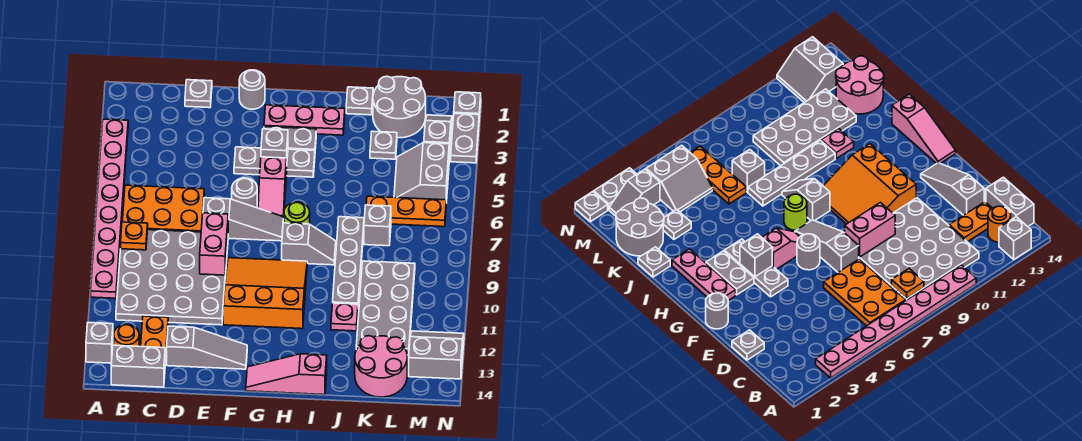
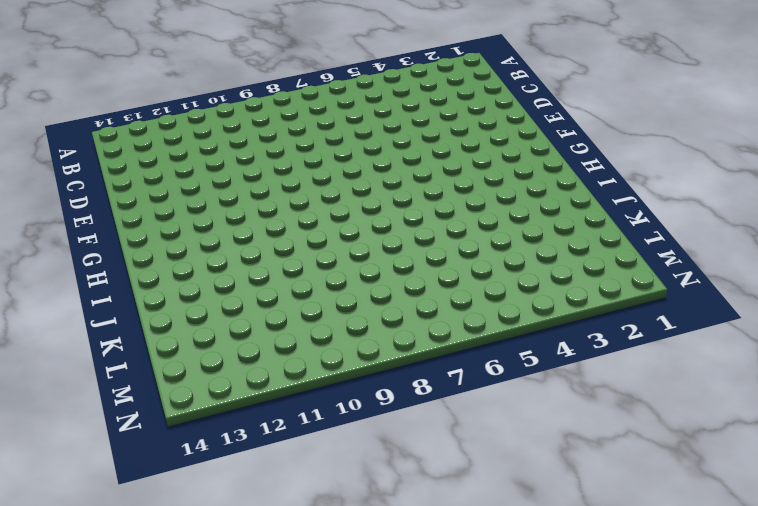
none -> pink 1x8 plate [91,119,128,298]
none -> grey 1x1 brick [86,323,113,363]
none -> orange 2x3 plate [122,185,204,232]
none -> grey 4x4 plate [116,230,228,325]

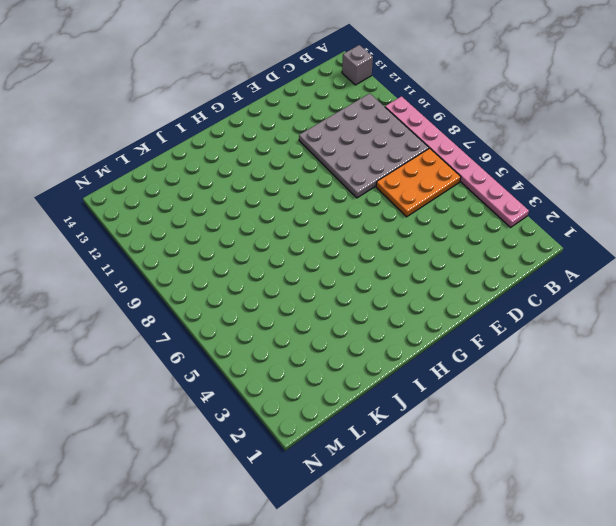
none -> orange 1x1 round brick [114,324,139,346]
none -> grey 1x2 brick [111,345,165,387]
none -> orange 1x2 plate [141,316,168,364]
none -> grey 1x1 plate [185,80,212,108]

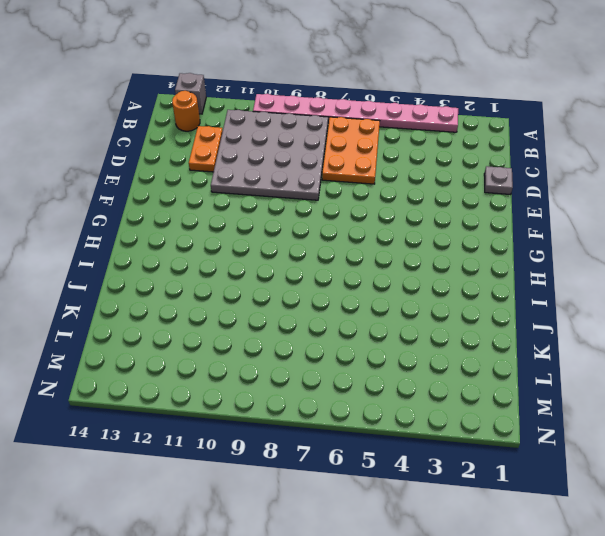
orange 1x2 plate [189,126,223,172] -> orange 1x2 plate turned to [141,316,168,364]
none -> grey 1x2 brick [111,345,165,387]
none -> grey 1x3 slope [167,326,247,369]
none -> grey 1x3 slope [203,198,283,241]
none -> grey 1x1 round brick [239,70,265,109]

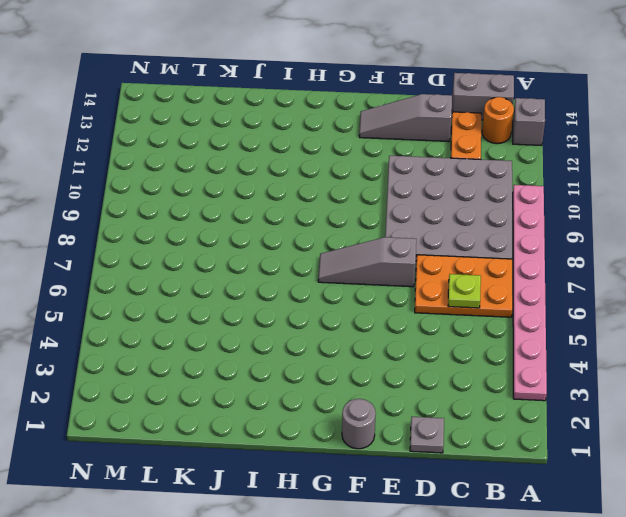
lime 1x1 plate [448,274,481,308] -> none
none -> grey 1x3 plate [234,147,315,177]
none -> grey 1x1 round brick [232,178,257,208]
none -> orange 3x3 slope [223,258,307,329]
none -> pink 1x3 plate [264,105,345,135]

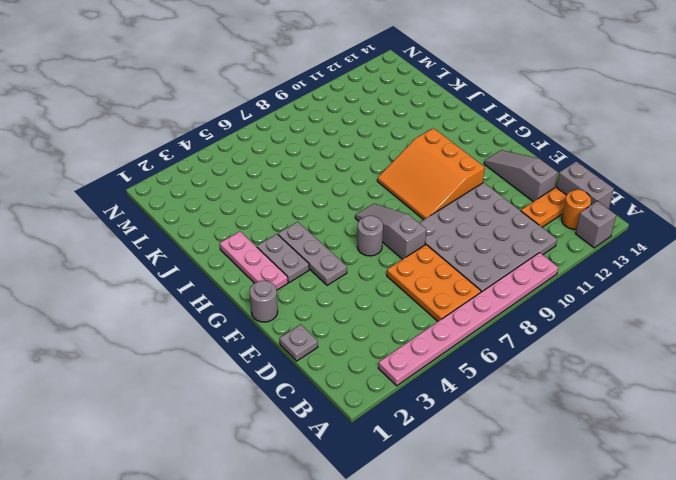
none -> pink 1x2 slope [258,157,287,219]
none -> pink 1x3 slope [246,354,327,395]
none -> lime 1x1 round brick [284,202,310,224]
none -> grey 1x2 slope [282,223,336,265]

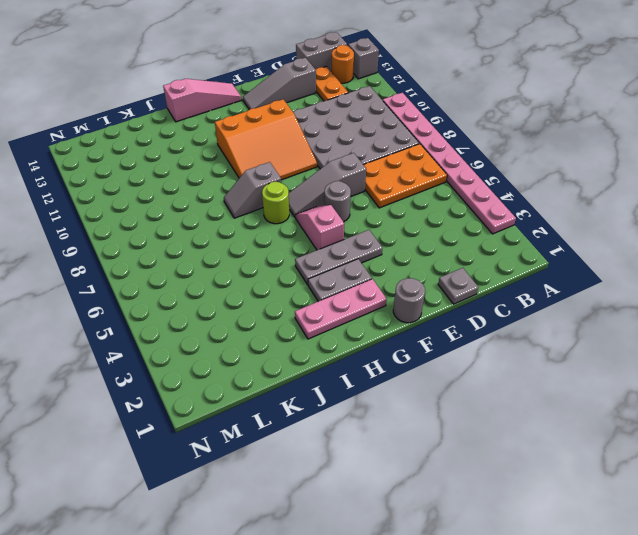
none -> grey 1x1 plate [346,87,373,115]
none -> grey 1x4 plate [333,217,364,304]
none -> pink 1x1 plate [331,303,358,331]
none -> grey 2x2 round brick [373,76,426,138]

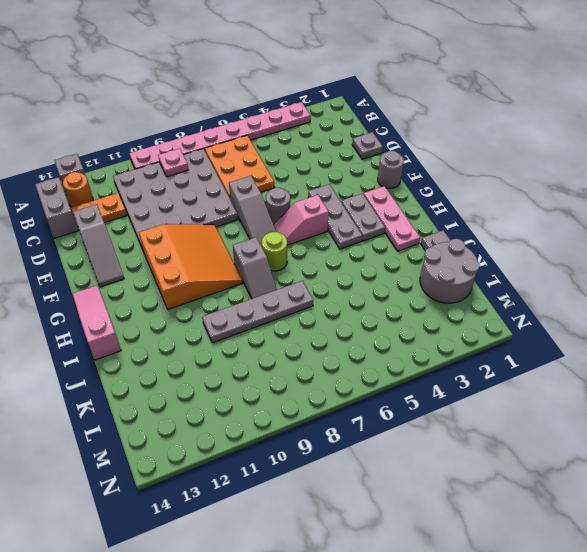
pink 1x1 plate [158,149,188,177] -> pink 1x1 plate moved to [331,303,358,331]
none -> grey 1x1 plate [370,131,397,159]
none -> orange 1x3 plate [366,196,446,227]
none -> grey 1x1 brick [364,205,391,246]
none -> grey 2x4 plate [356,261,415,355]

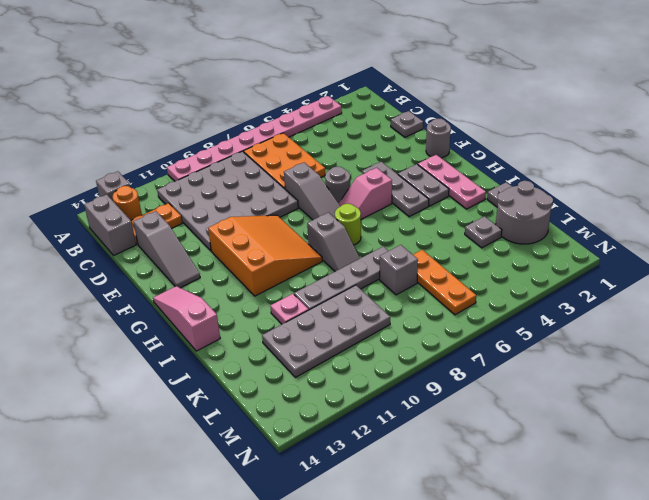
none -> pink 2x2 round brick [355,336,407,397]
none -> grey 2x2 slope [394,143,449,203]
none -> grey 1x2 slope [424,115,452,160]
none -> grey 2x2 slope [409,331,464,379]

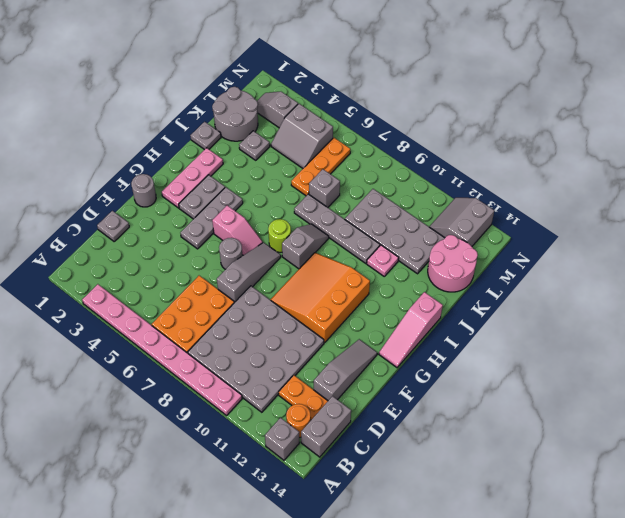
none -> grey 1x1 plate [454,92,481,117]
none -> grey 1x2 plate [451,114,479,163]
none -> orange 1x1 plate [121,222,148,250]
none -> pink 1x2 brick [200,213,228,275]

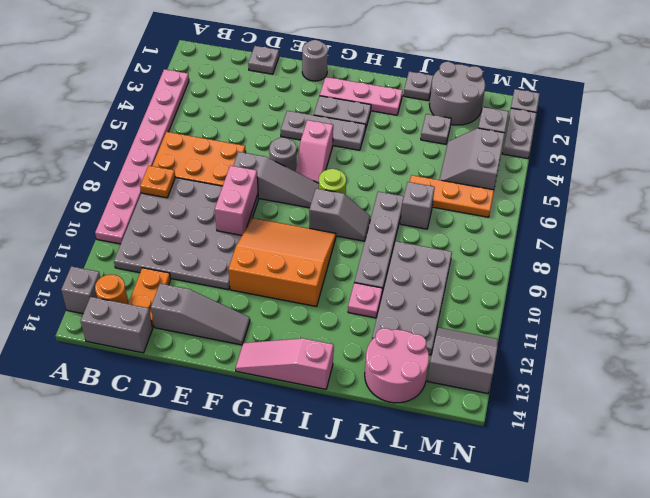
none -> grey 1x1 brick [261,129,288,158]

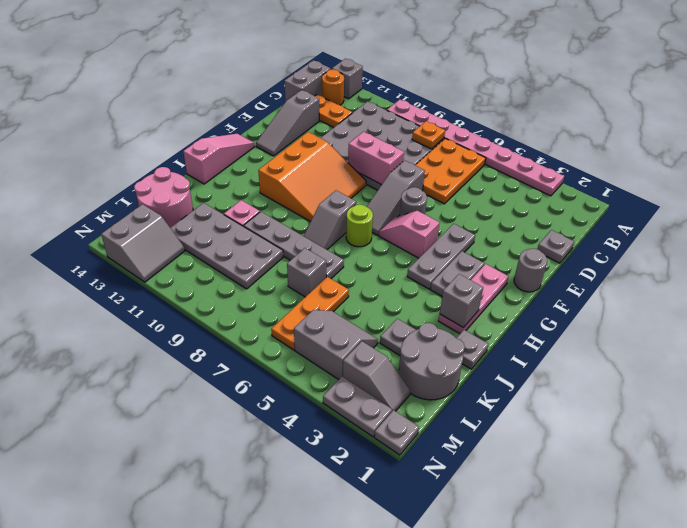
grey 1x1 brick [440,274,483,328] -> grey 1x1 brick moved to [261,129,288,158]

